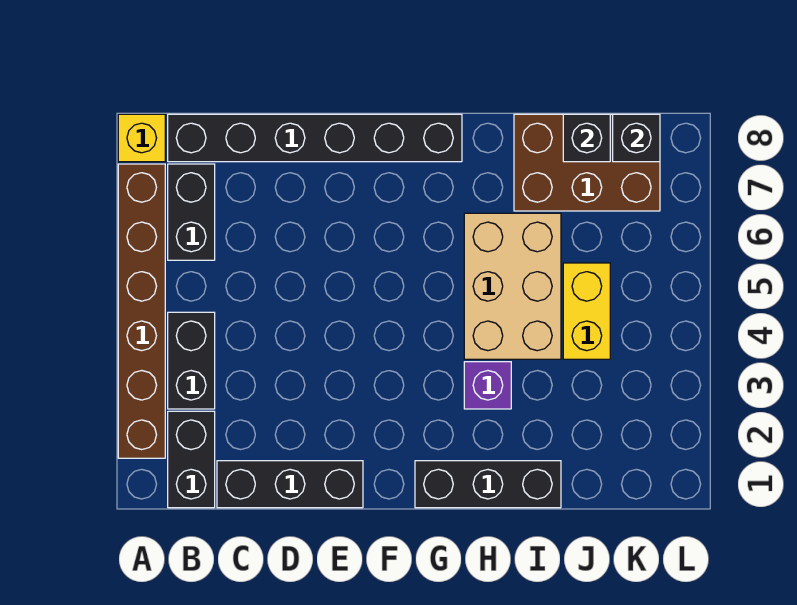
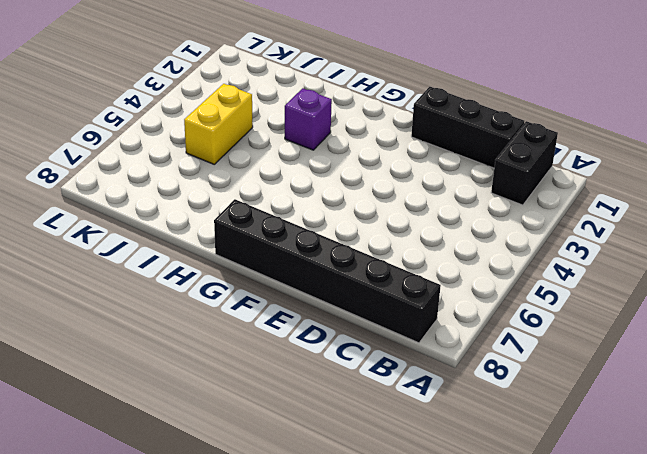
none -> brown 1x6 brick [118,164,165,458]
none -> yellow 1x1 brick [118,114,165,162]
none -> black 1x2 brick [168,312,215,409]

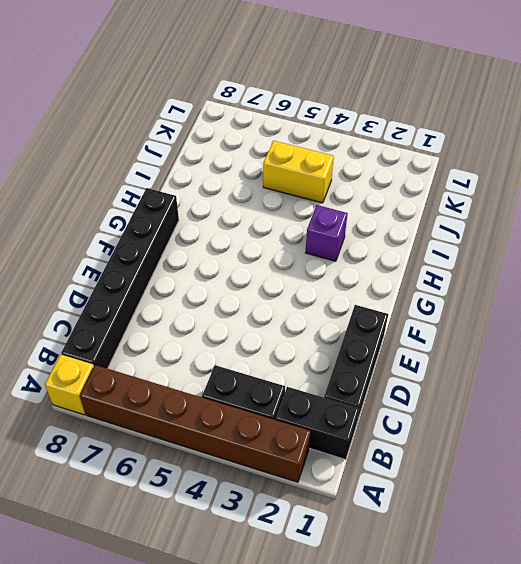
none -> black 1x2 brick [168,164,215,260]
none -> black 1x3 brick [415,461,561,508]
none -> tan 2x3 brick [464,213,561,359]

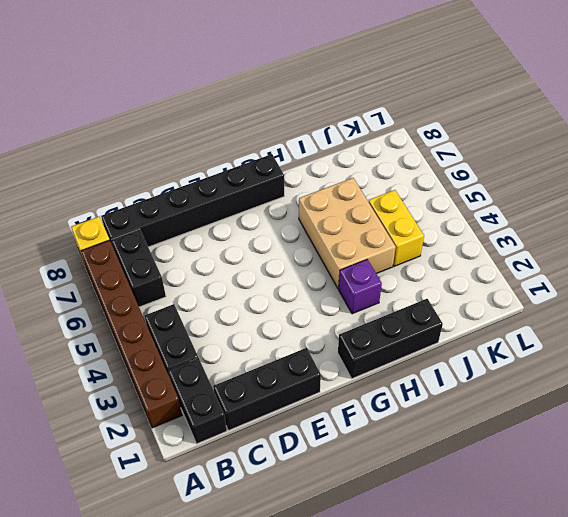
none -> brown 2x3 brick [514,114,660,211]
none -> black 1x1 brick [563,114,610,162]
none -> black 1x1 brick [613,114,660,162]

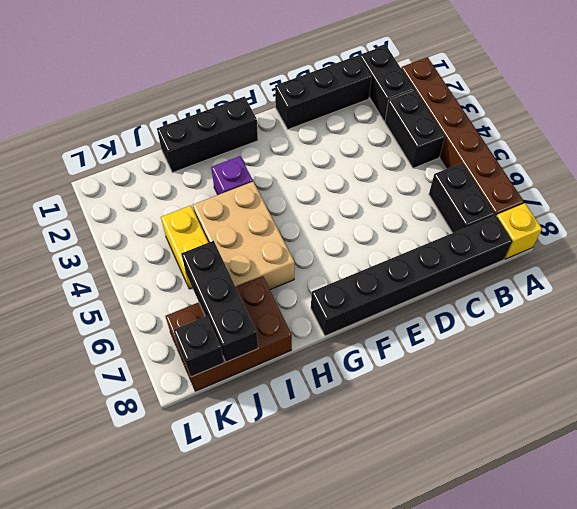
black 1x3 brick [181,241,258,362] -> black 1x1 brick [563,114,610,162]

